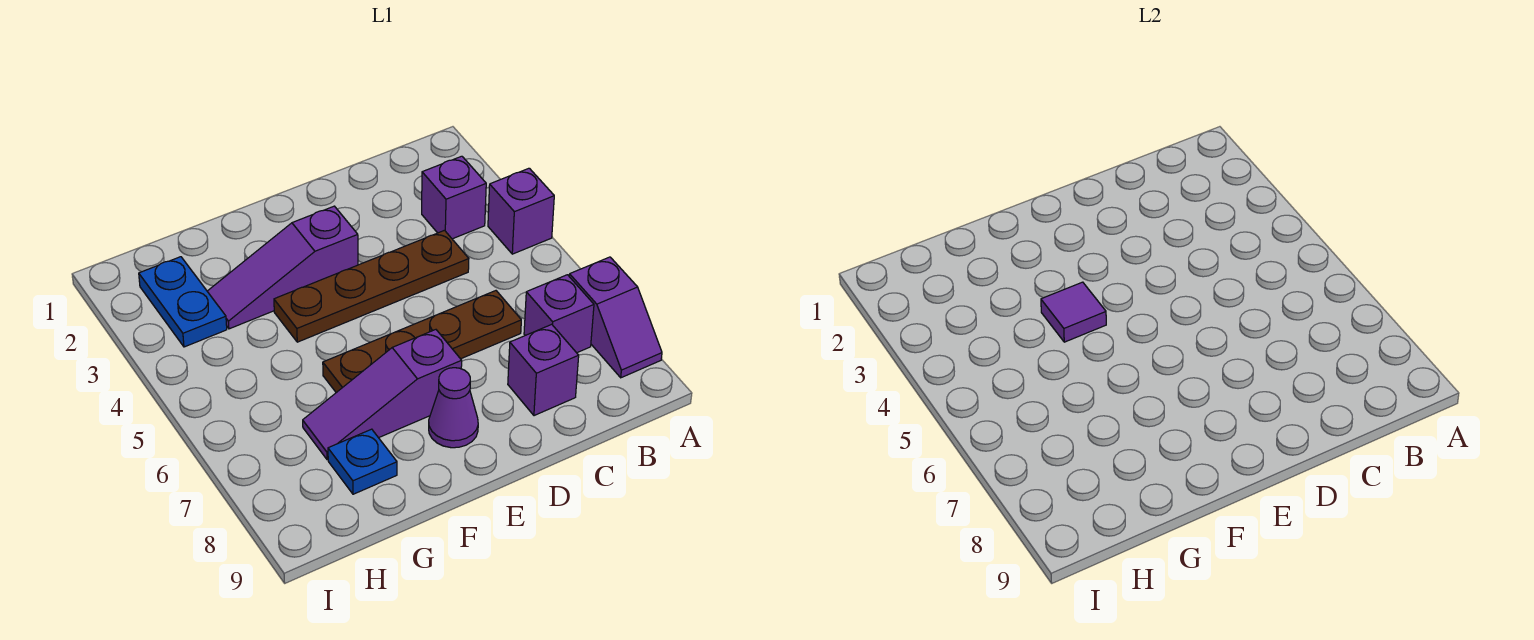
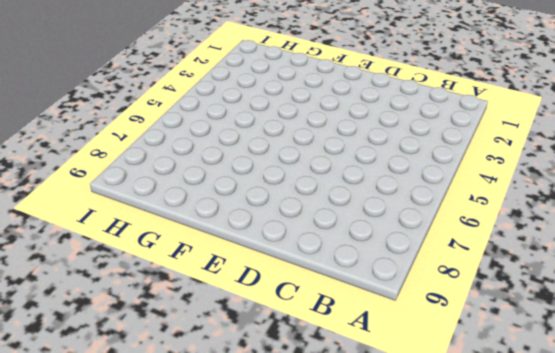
none -> purple 1x1 brick [488,168,554,254]
none -> purple 1x2 slope [569,257,662,378]
none -> purple 1x1 brick [422,156,486,239]

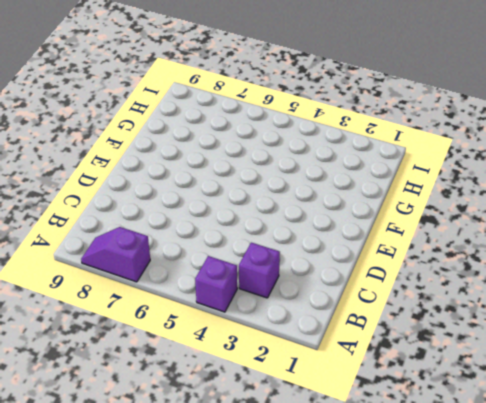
none -> purple 1x1 brick [524,275,594,353]
none -> brown 1x4 plate [274,230,469,342]
none -> brown 1x4 plate [323,291,521,393]

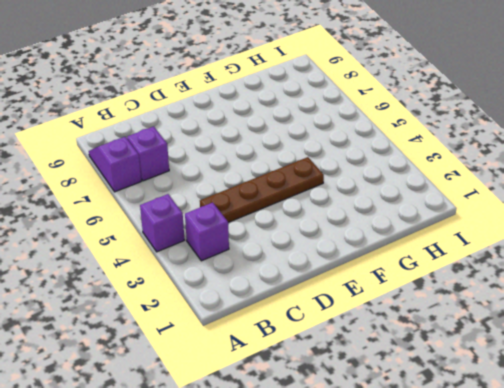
none -> brown 1x4 plate [323,291,521,393]
none -> purple 1x1 brick [508,324,579,416]
none -> purple 1x3 slope [207,206,358,329]

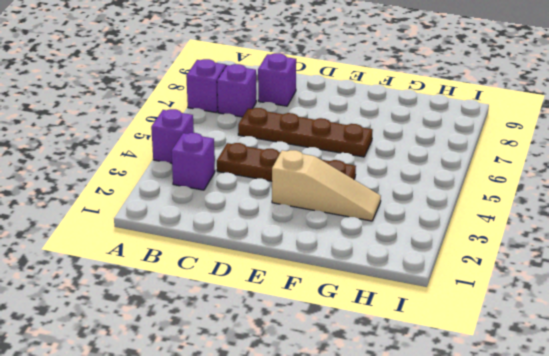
tan 1x3 slope [272,150,381,221] -> purple 1x3 slope [207,206,358,329]
none -> purple 1x3 slope [303,330,462,460]
none -> purple 1x1 cone [429,368,478,448]
none -> blue 1x1 plate [328,429,397,494]

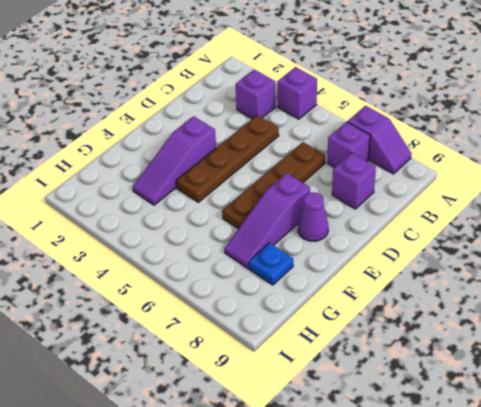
none -> blue 1x2 plate [139,257,227,347]
none -> purple 1x1 tile [1041,282,1106,342]

